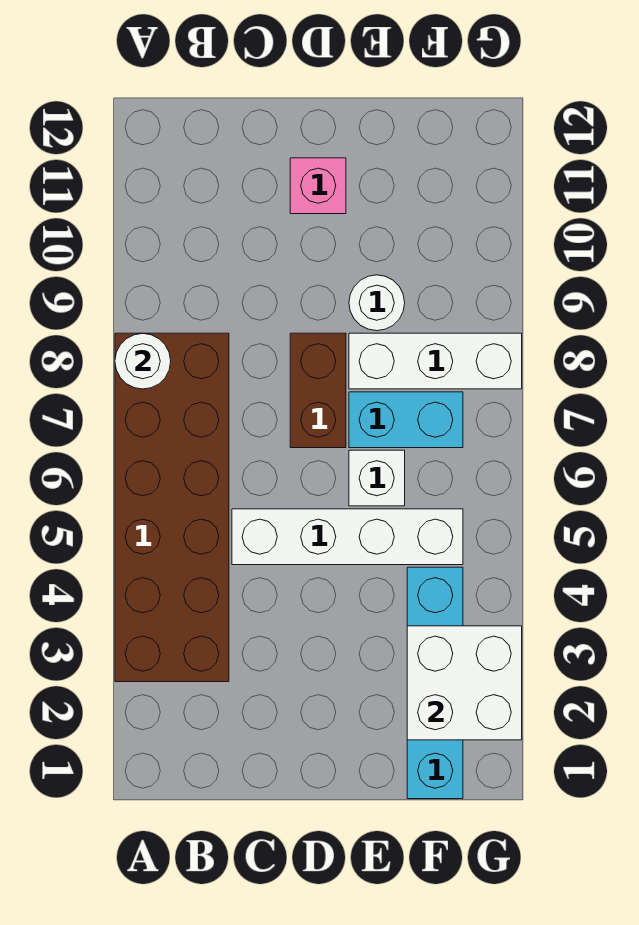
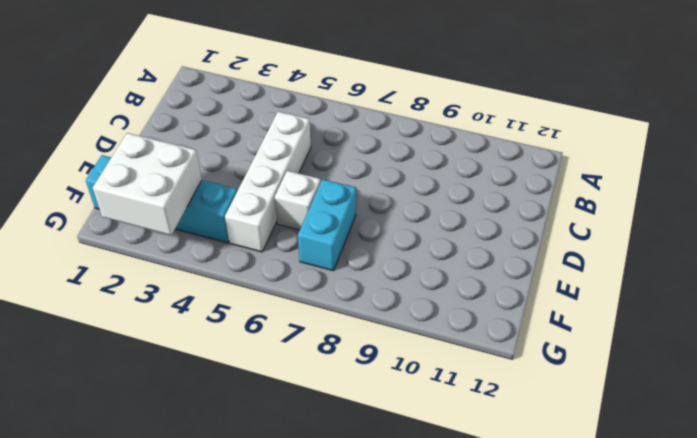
none -> brown 2x6 brick [115,333,229,682]
none -> brown 1x2 brick [290,333,346,448]

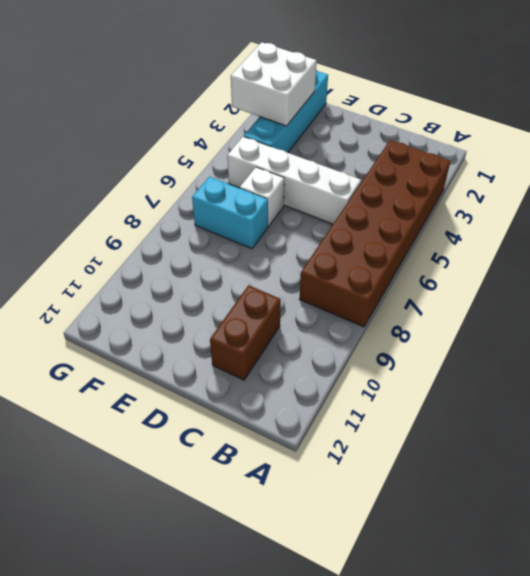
brown 1x2 brick [210,285,281,380] -> brown 1x2 brick moved to [290,333,346,448]
none -> pink 1x1 brick [290,158,346,214]
none -> white 1x3 brick [349,333,522,389]

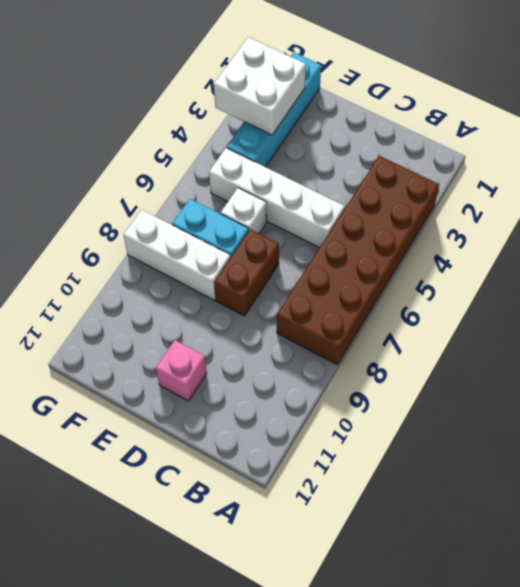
none -> white 1x1 round brick [349,275,405,331]
none -> white 1x1 round brick [115,333,171,389]

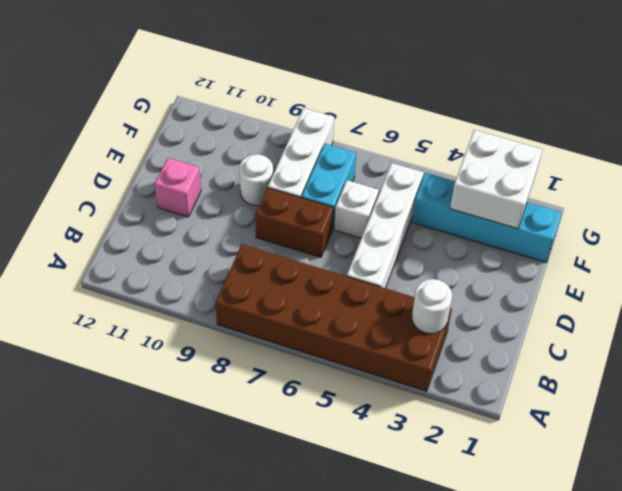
white 1x1 round brick [412,279,452,334] -> white 1x1 round brick moved to [115,333,171,389]

